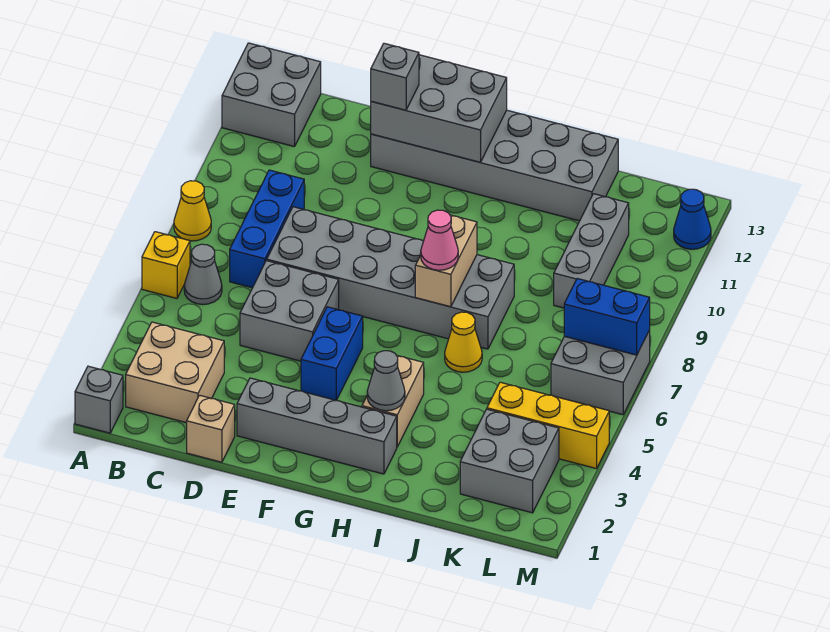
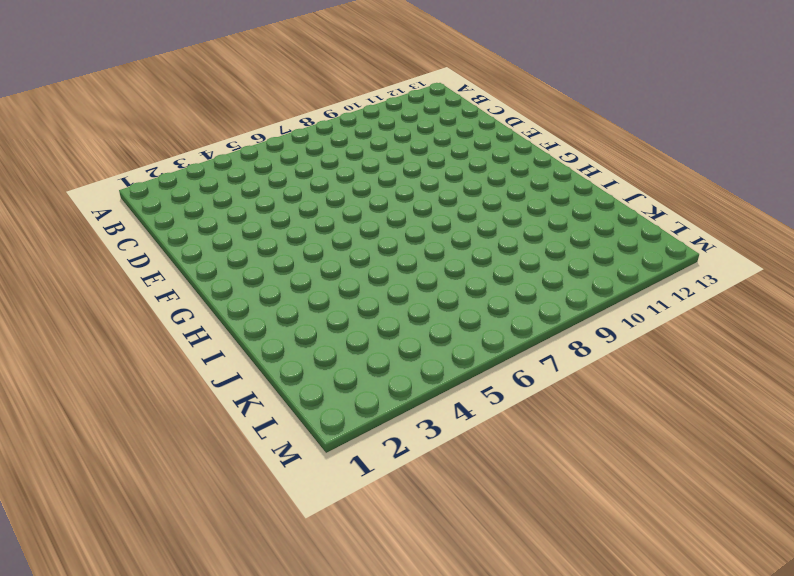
none -> grey 1x1 brick [75,366,123,433]
none -> yellow 1x1 brick [142,232,190,298]
none -> yellow 1x1 cone [174,181,211,241]

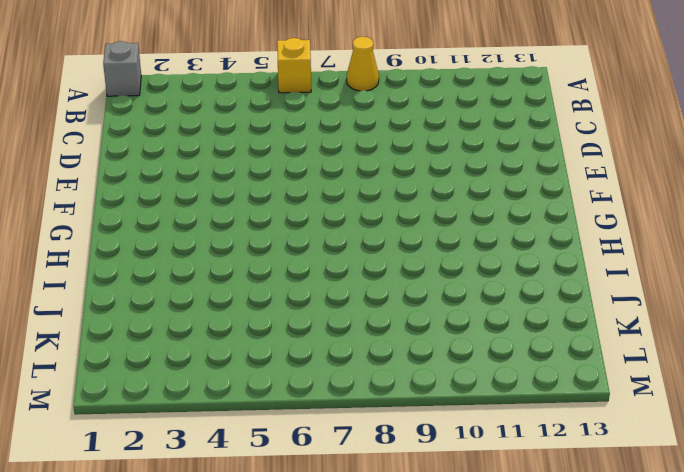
none -> grey 2x2 brick [222,43,321,147]
none -> tan 2x2 brick [126,322,224,423]
none -> grey 1x1 cone [184,244,222,305]

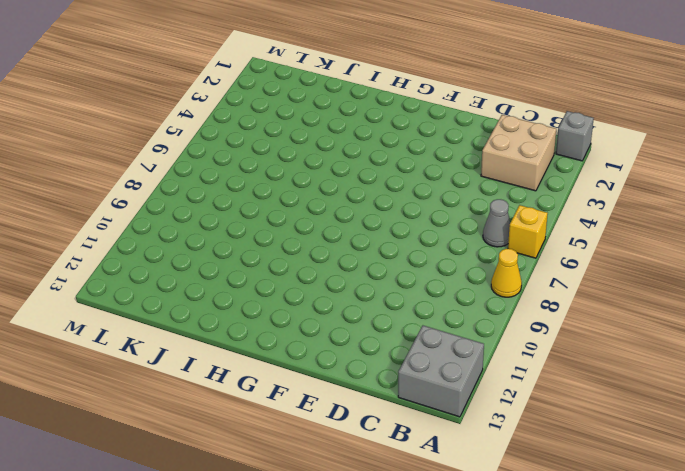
none -> blue 1x3 brick [230,170,304,288]
none -> tan 1x1 brick [187,395,235,462]
none -> grey 2x2 brick [240,261,339,361]

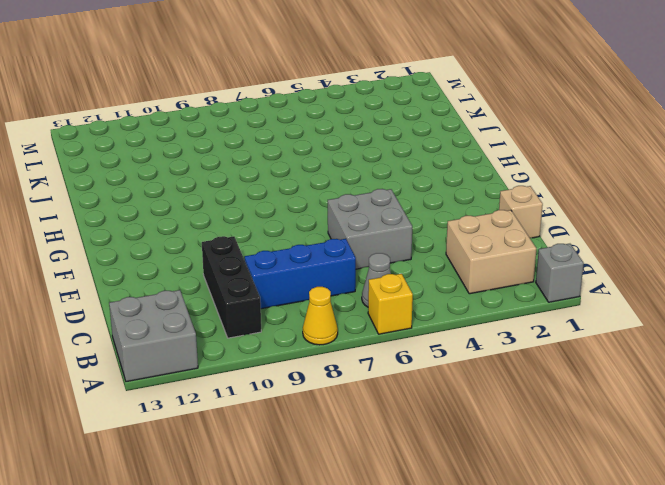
black 1x3 brick [202,236,261,338] -> none
none -> grey 2x6 brick [267,207,514,349]
none -> grey 1x4 brick [237,378,397,474]
none -> grey 2x6 brick [371,110,618,221]

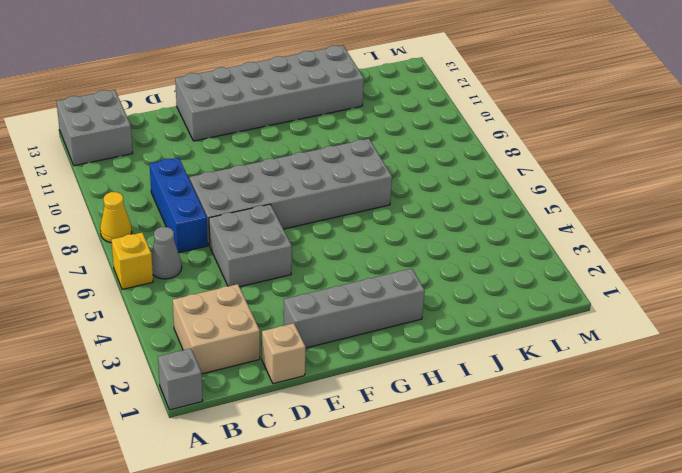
none -> blue 1x2 brick [301,307,363,400]
none -> tan 1x2 brick [362,356,424,447]
none -> yellow 1x1 cone [445,312,482,372]

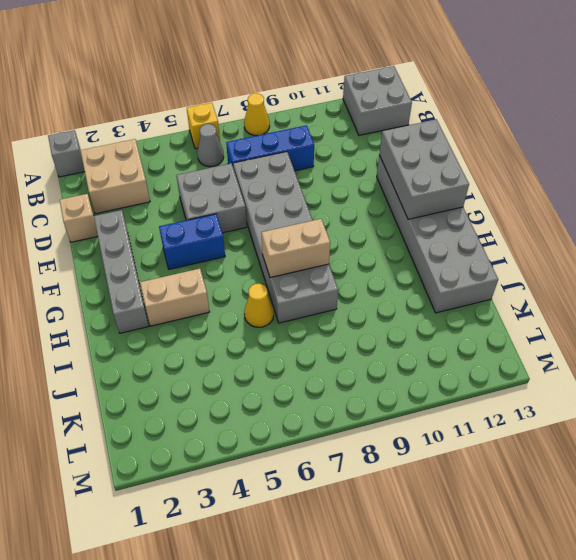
none -> grey 2x2 brick [460,409,559,513]
none -> yellow 1x3 brick [487,382,609,469]
none -> grey 1x3 brick [554,194,629,308]

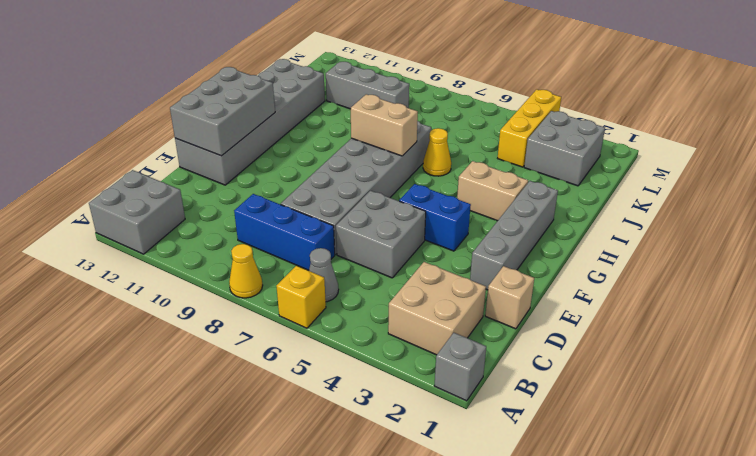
none -> grey 2x2 brick [551,330,650,415]
none -> blue 1x1 cone [674,189,711,249]
none -> grey 1x1 cone [367,351,405,411]

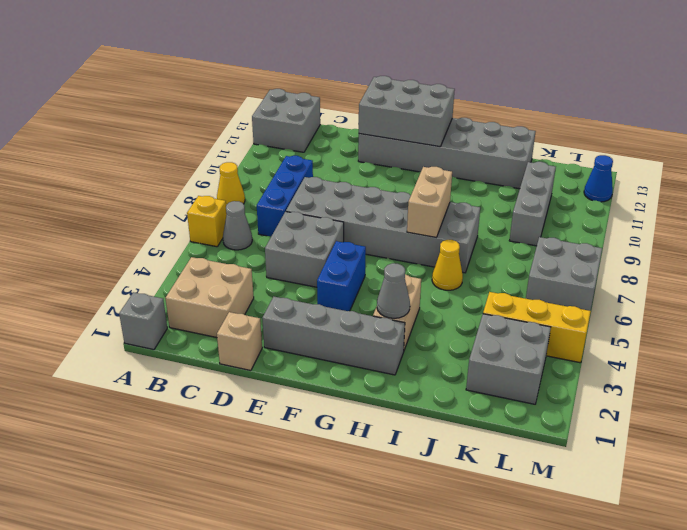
none -> blue 1x2 brick [564,278,650,355]
none -> grey 1x1 brick [371,43,419,110]
none -> pink 1x1 cone [421,210,458,270]

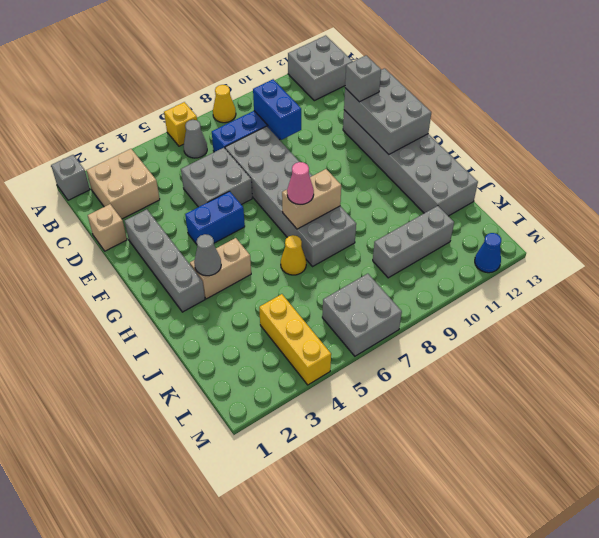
blue 1x2 brick [253,79,301,140] -> blue 1x2 brick moved to [564,278,650,355]
none -> grey 2x2 brick [460,409,559,513]

